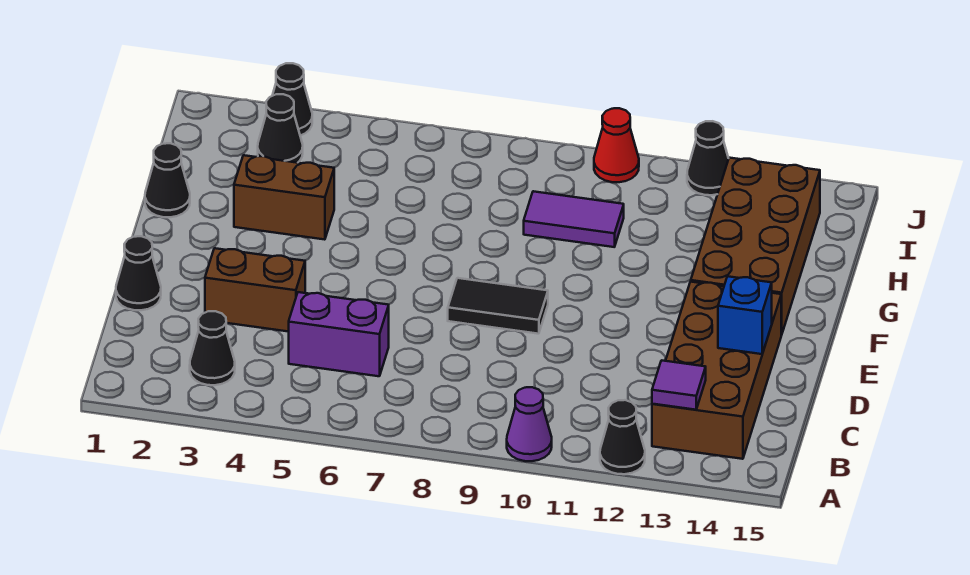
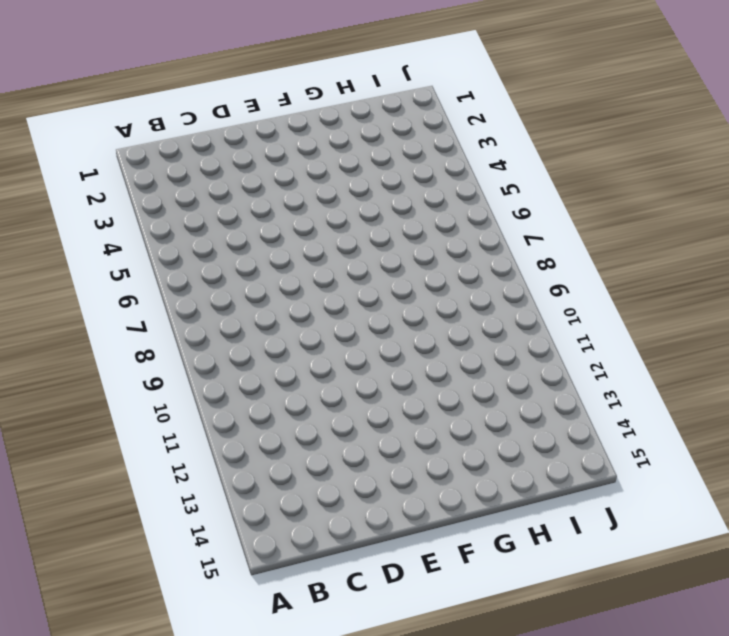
none -> purple 1x1 cone [507,387,552,461]
none -> black 1x1 cone [600,400,645,474]
none -> black 1x1 cone [190,311,235,385]

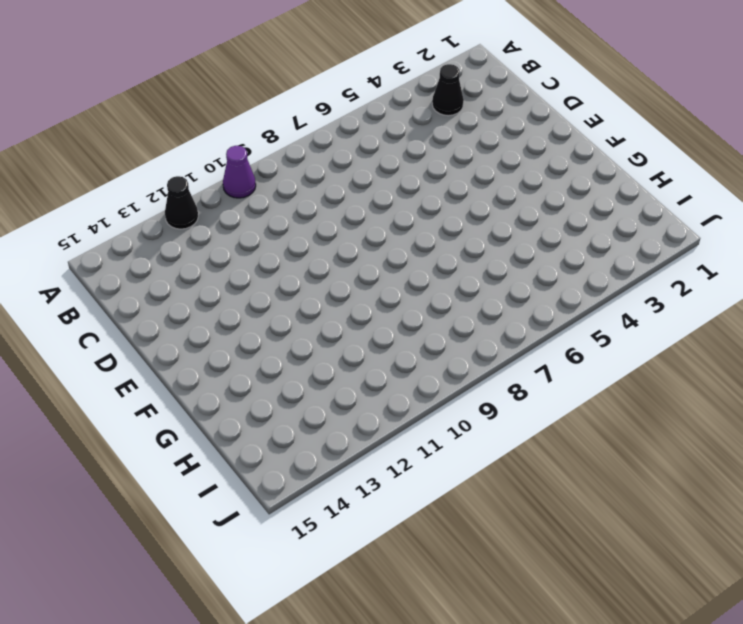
none -> brown 2x4 brick [652,282,781,459]
none -> purple 1x2 brick [289,292,389,376]
none -> black 1x1 cone [116,236,161,310]

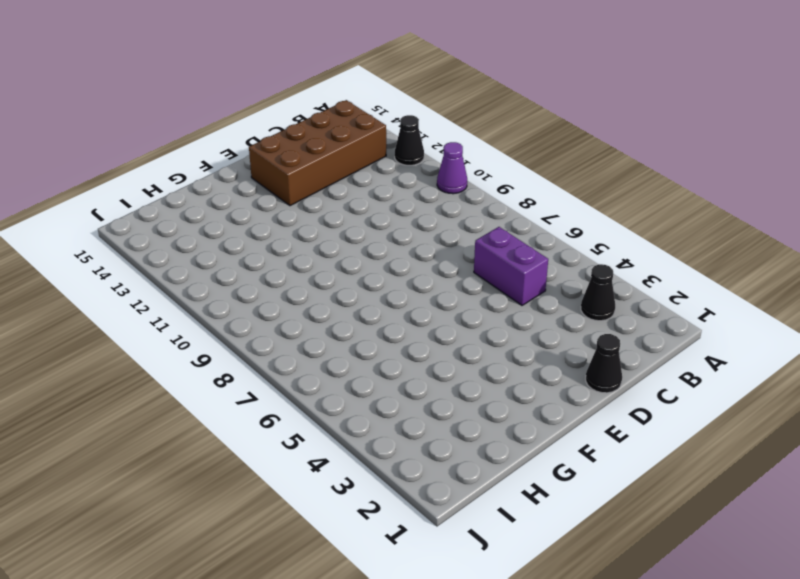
none -> brown 1x2 brick [205,248,305,332]
none -> black 1x2 tile [448,278,548,334]
none -> brown 2x4 brick [691,158,820,335]

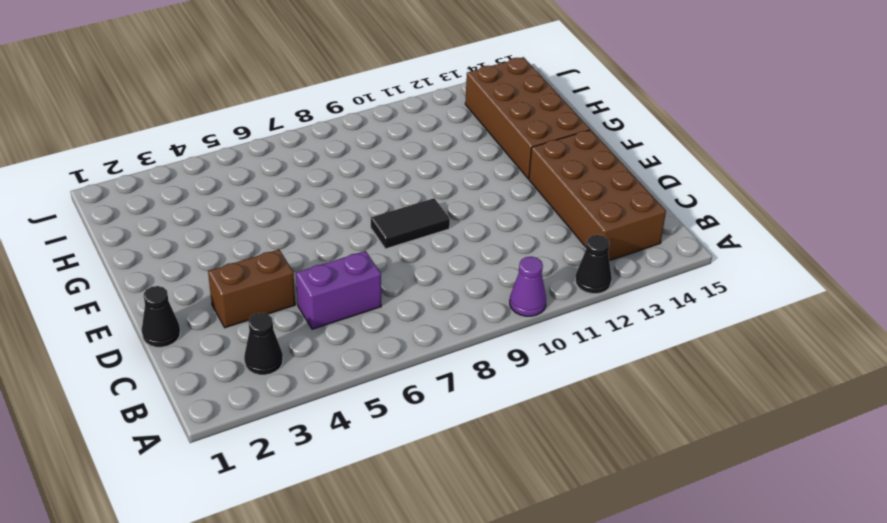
none -> black 1x1 cone [145,143,190,217]
none -> brown 1x2 brick [234,155,334,240]
none -> purple 1x2 tile [524,191,624,247]

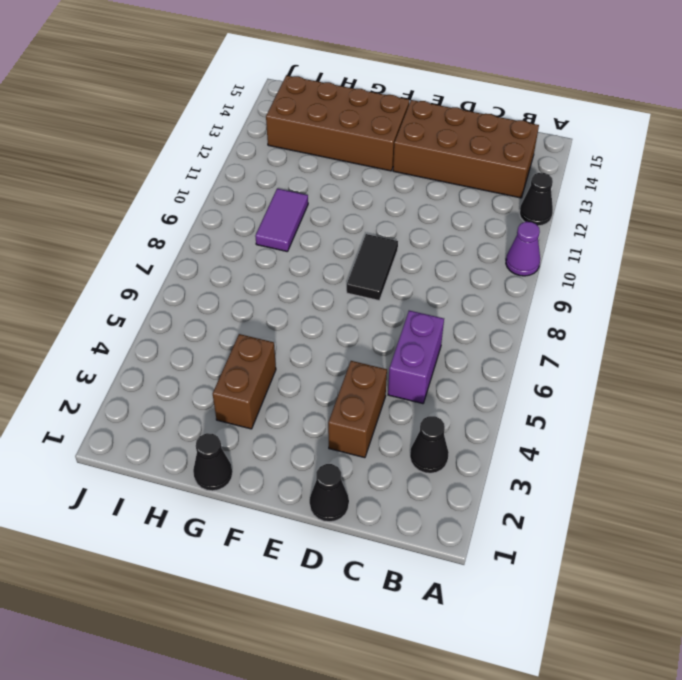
none -> black 1x1 cone [258,94,303,163]
none -> black 1x1 cone [272,63,312,136]
none -> red 1x1 cone [594,108,639,182]

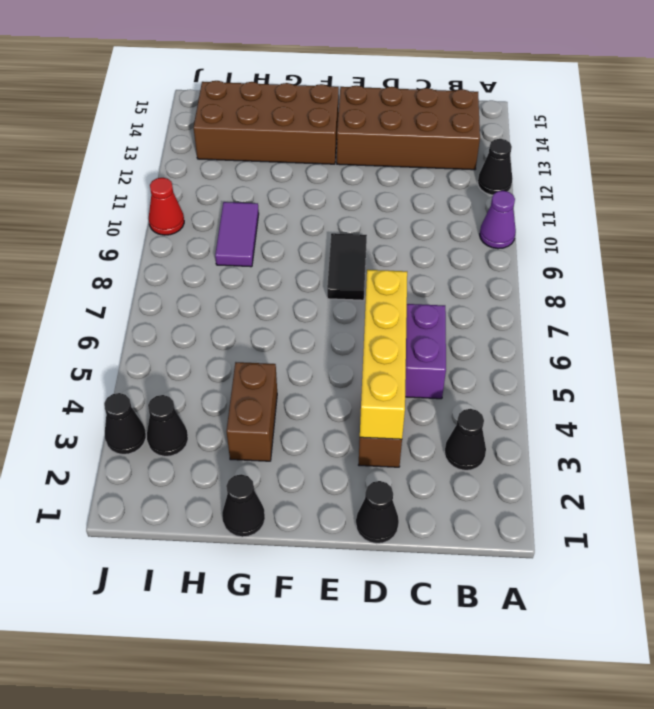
yellow 1x4 brick [360,270,407,439] -> none
none -> black 1x1 cone [687,121,729,195]
none -> purple 1x1 tile [652,360,706,410]
none -> blue 1x1 brick [718,276,772,354]

